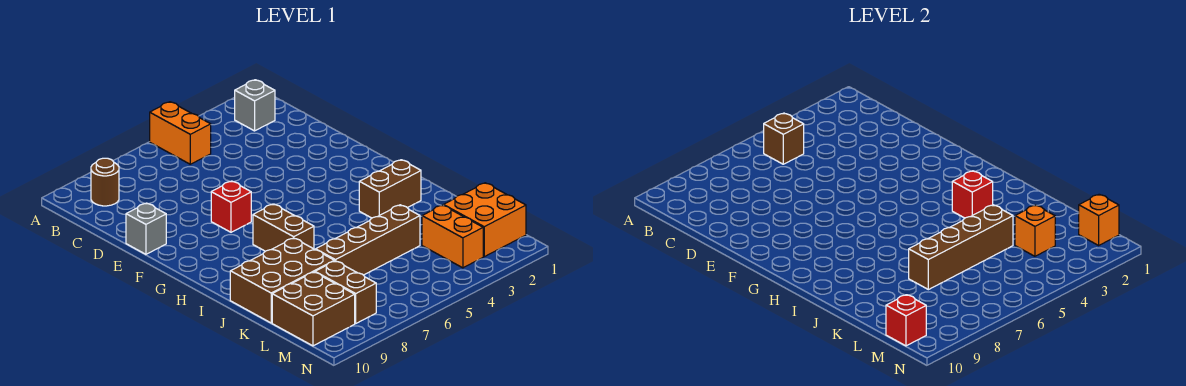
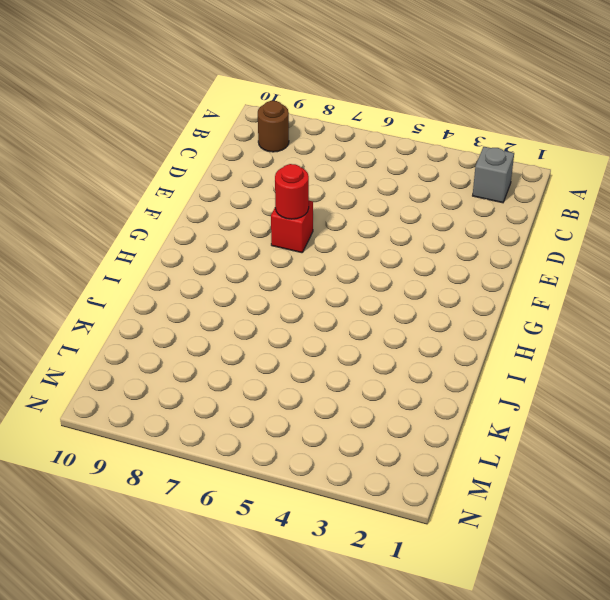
red 1x1 round brick [275,164,309,219] -> none
none -> orange 1x2 brick [150,102,211,164]
none -> grey 1x1 brick [126,203,166,254]
none -> brown 1x2 brick [253,204,314,251]

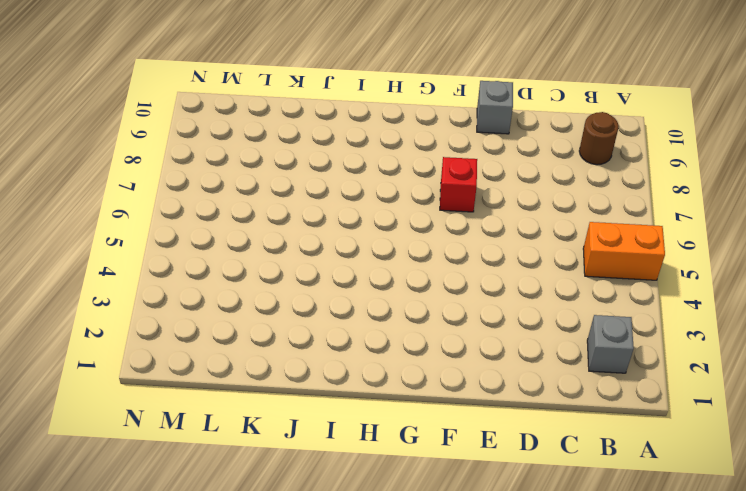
none -> brown 1x2 brick [253,204,314,251]
none -> brown 1x2 brick [359,160,421,218]
none -> brown 2x3 brick [230,238,334,323]

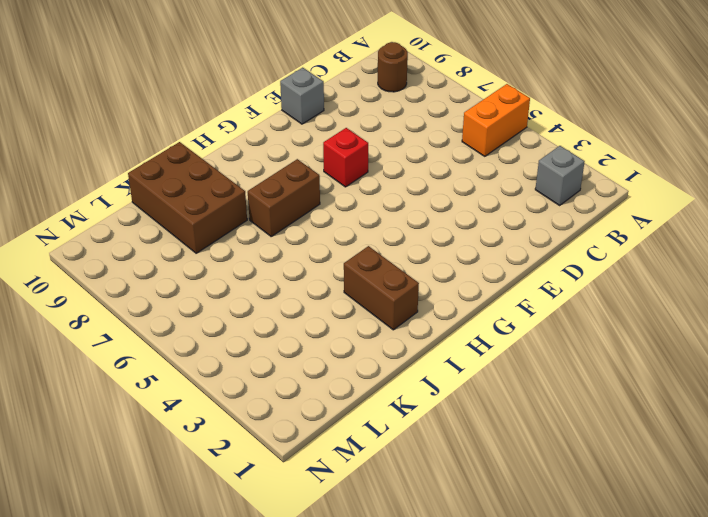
none -> brown 1x4 brick [316,205,420,275]
none -> orange 2x2 brick [444,183,526,257]
none -> orange 1x2 brick [422,205,483,268]

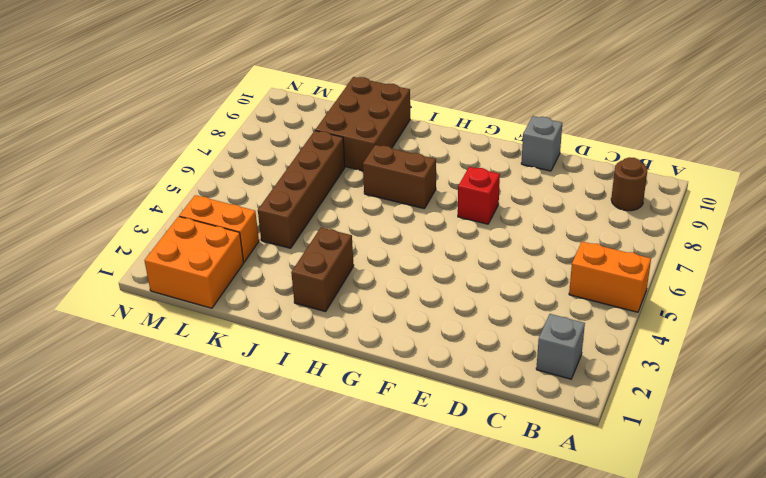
none -> brown 1x2 brick [315,261,376,323]
none -> brown 2x2 brick [272,272,355,346]
none -> brown 1x1 brick [764,113,804,164]

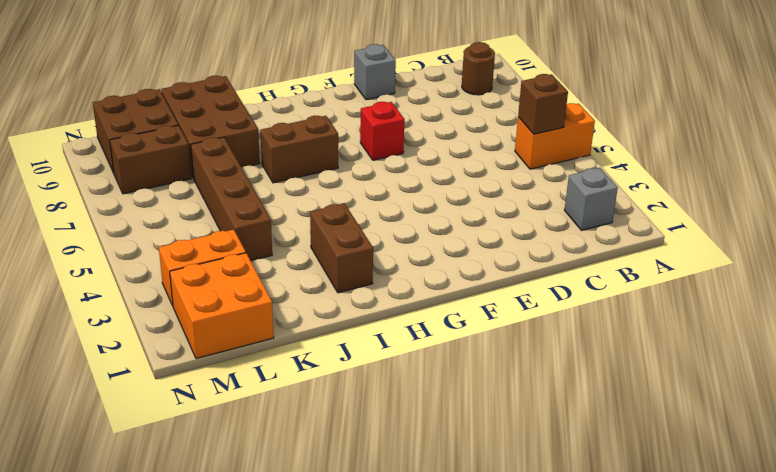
none -> red 1x1 brick [952,171,993,218]
none -> brown 1x4 brick [909,205,1013,290]
none -> orange 1x1 brick [1015,205,1055,256]

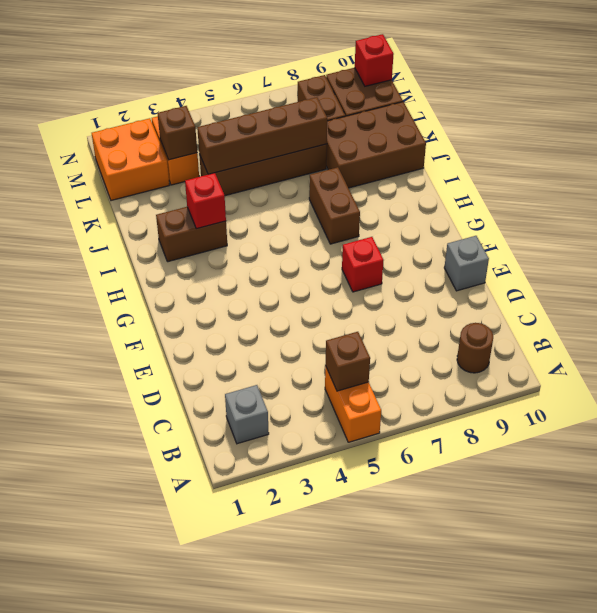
brown 1x1 brick [157,106,197,160] -> orange 1x1 brick [1015,205,1055,256]
none -> orange 1x1 brick [1079,194,1119,245]

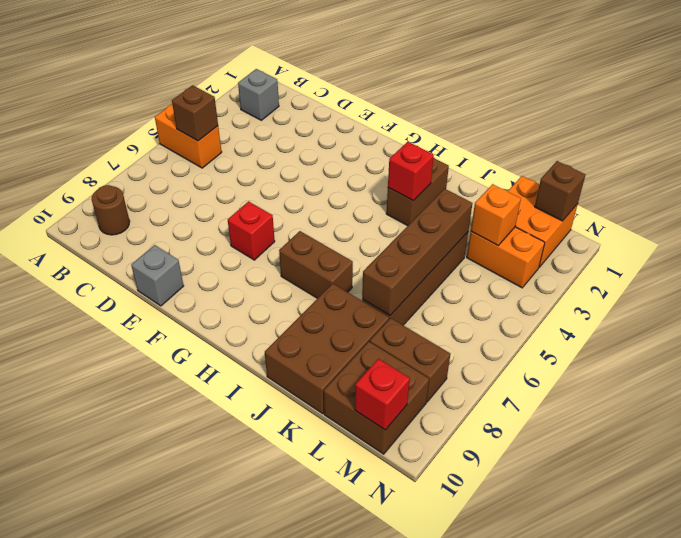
brown 1x1 brick [535,161,585,221] -> orange 1x1 brick [1079,194,1119,245]

